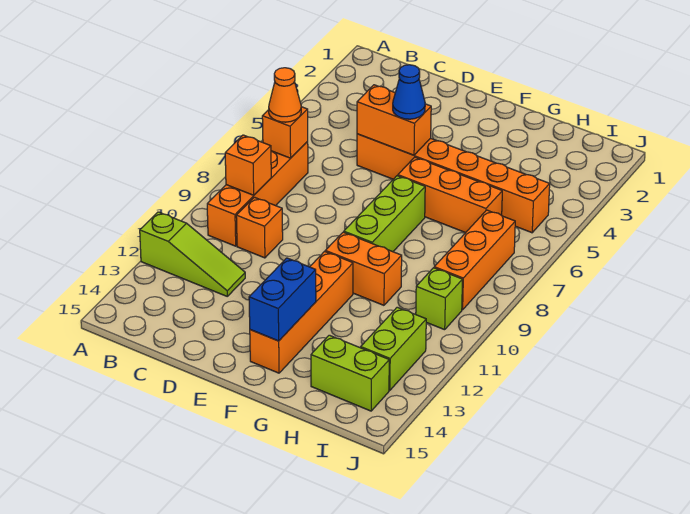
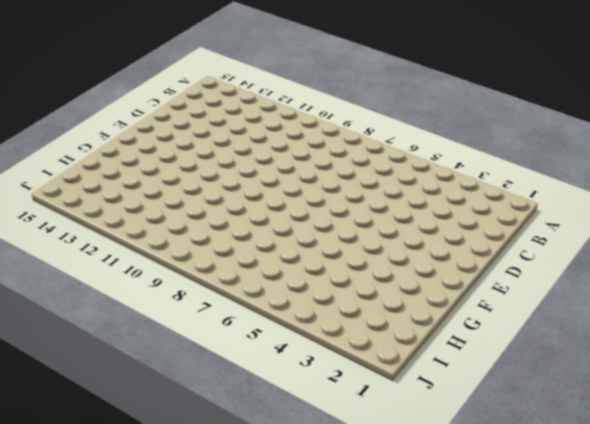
none -> lime 1x3 slope [140,212,245,296]
none -> orange 1x4 brick [207,142,308,246]
none -> orange 1x1 brick [236,197,283,258]

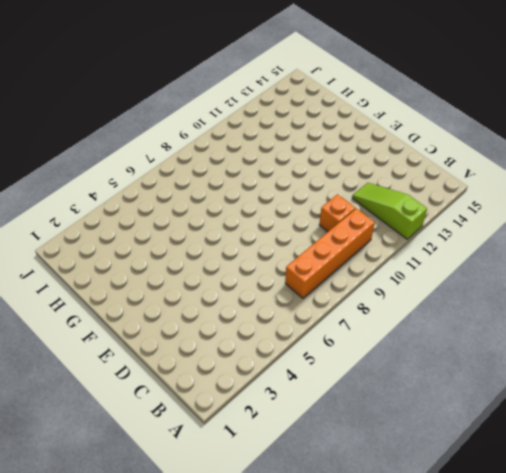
none -> orange 1x6 brick [357,134,550,233]
none -> orange 1x3 brick [398,157,502,233]
none -> lime 1x3 brick [344,176,425,252]

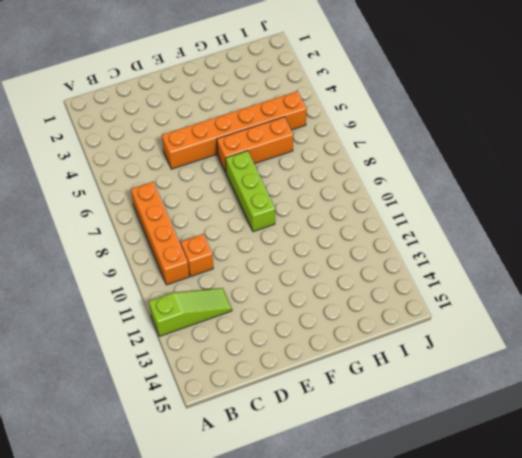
none -> orange 1x2 brick [325,232,402,305]
none -> orange 1x4 brick [250,251,353,373]
none -> lime 1x2 brick [311,335,389,411]

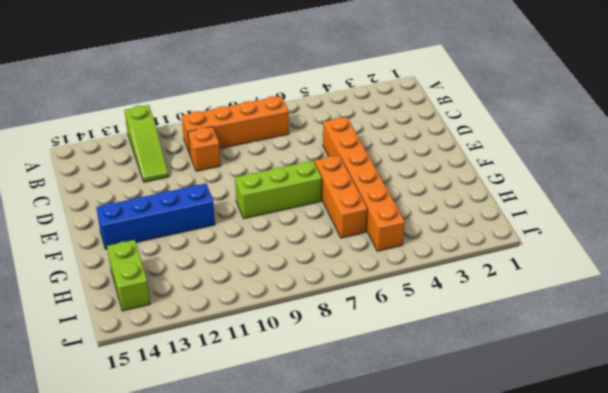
blue 1x4 brick [96,184,215,249] -> orange 1x4 brick [250,251,353,373]
none -> orange 1x2 brick [325,232,402,305]
none -> orange 1x3 brick [434,210,515,310]
none -> lime 1x1 brick [416,268,463,330]

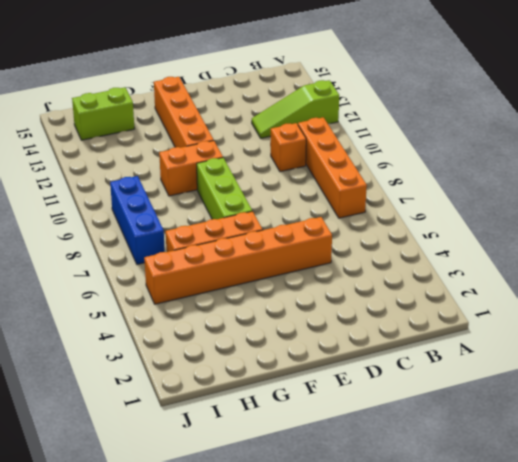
blue 1x3 brick [110,176,165,264] -> orange 1x3 brick [434,210,515,310]
none -> lime 1x1 brick [416,268,463,330]
none -> lime 1x2 brick [361,307,426,390]
none -> orange 1x1 brick [262,107,308,158]

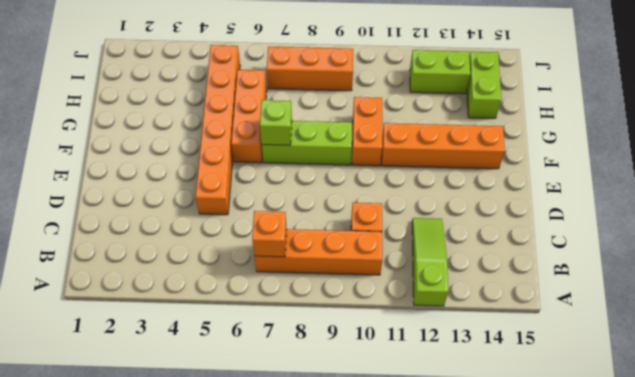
lime 1x1 brick [260,100,292,145] -> lime 1x1 brick moved to [416,268,463,330]
none -> orange 1x1 brick [225,135,271,195]
none -> orange 1x2 brick [357,85,431,155]
none -> blue 1x2 brick [249,258,316,341]

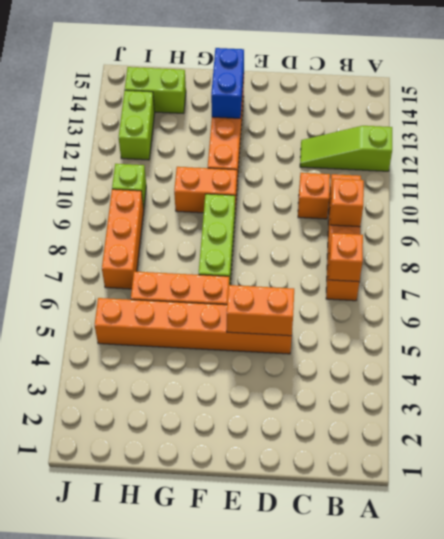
none -> orange 1x1 cone [269,68,301,122]
none -> blue 1x1 cone [393,65,425,119]

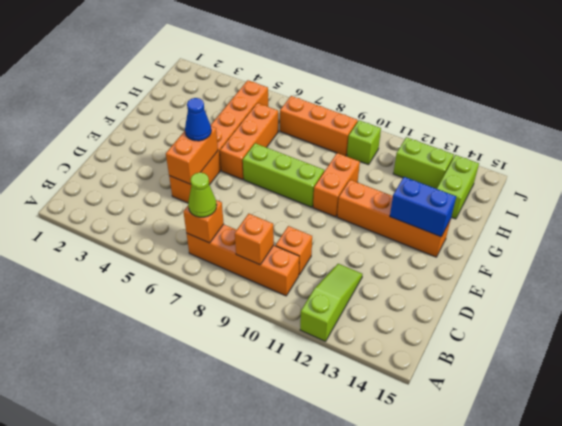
lime 1x1 cone [188,172,217,217] -> orange 1x1 cone [269,68,301,122]

